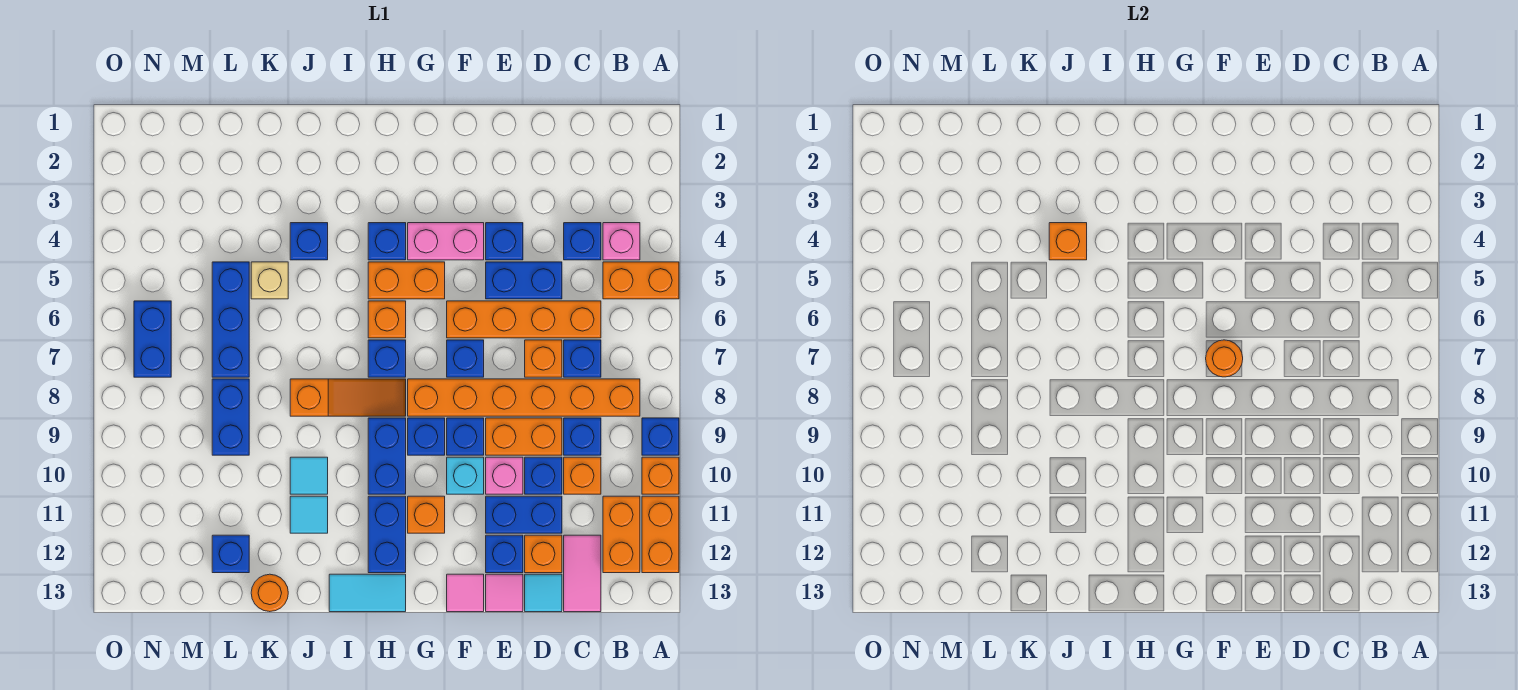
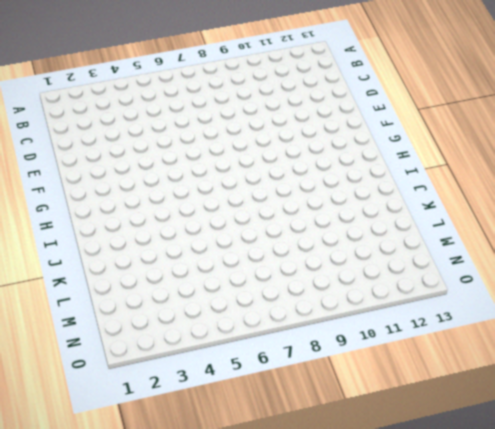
none -> orange 1x2 brick [603,262,679,299]
none -> blue 1x1 brick [642,418,679,455]
none -> orange 1x1 brick [642,457,679,494]
none -> orange 1x2 brick [642,496,679,573]

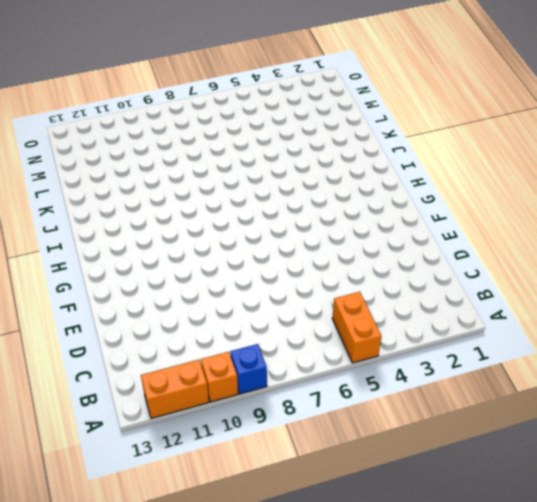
none -> pink 1x1 brick [603,223,640,260]
none -> orange 1x6 brick [408,379,640,416]
none -> orange 1x2 brick [603,496,640,573]
none -> blue 1x1 brick [564,223,601,260]

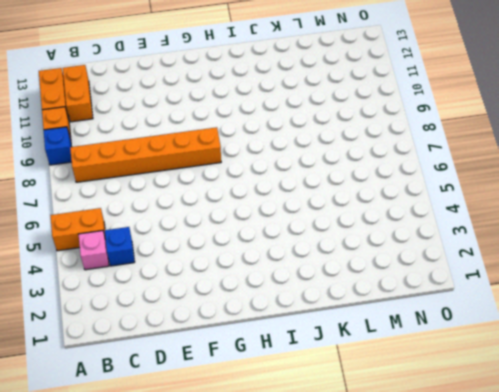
none -> orange 1x4 brick [447,301,601,338]
none -> blue 1x1 brick [564,340,601,377]
none -> blue 1x1 brick [564,418,601,455]
none -> orange 1x1 brick [564,457,601,494]

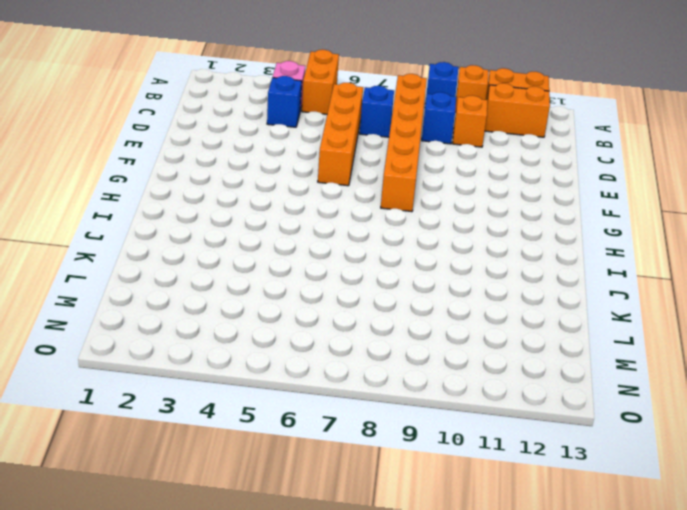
none -> pink 1x2 tile [564,535,601,612]
none -> blue 1x2 brick [486,262,562,299]
none -> orange 1x1 brick [525,340,562,377]
none -> orange 1x2 brick [486,418,562,455]

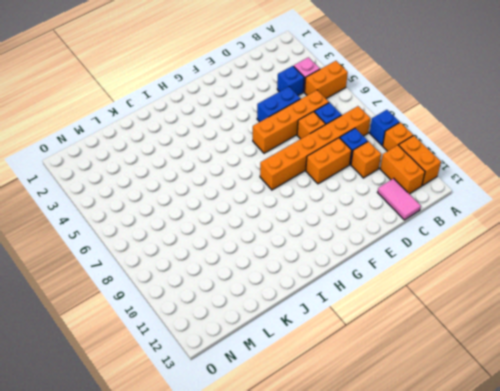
none -> blue 1x1 brick [525,457,562,494]
none -> blue 1x2 brick [486,496,562,533]
none -> orange 1x1 brick [525,535,562,573]
none -> cyan 1x1 tile [525,574,562,612]

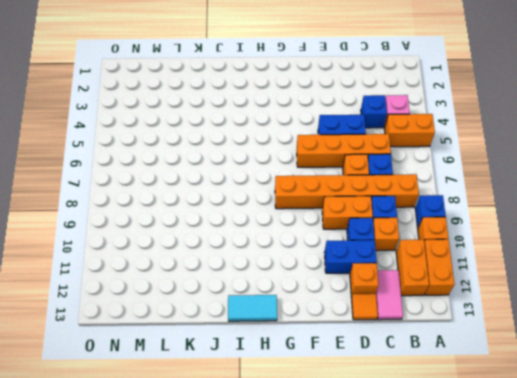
orange 1x1 tile [351,294,378,320] -> cyan 1x1 tile [525,574,562,612]
none -> blue 1x1 brick [486,223,523,260]
none -> pink 1x1 brick [486,457,523,494]
none -> blue 1x1 brick [486,535,523,573]
none -> pink 1x1 tile [486,574,523,612]

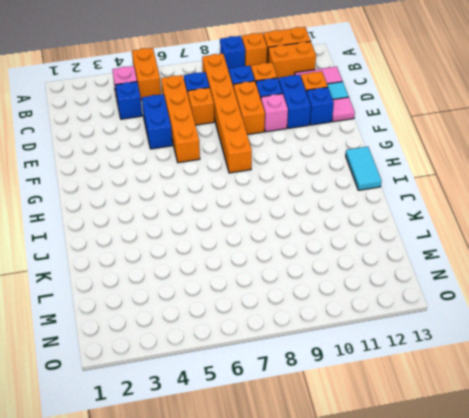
none -> blue 1x1 brick [486,223,523,260]
none -> pink 1x2 brick [408,223,484,260]
none -> blue 1x1 brick [447,340,484,377]
none -> blue 1x1 brick [447,418,484,455]

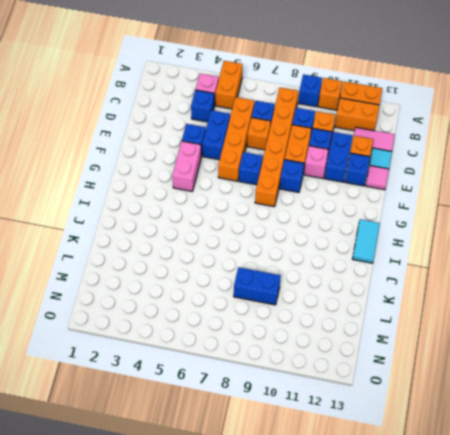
none -> cyan 1x1 brick [447,457,484,494]
none -> pink 1x1 tile [447,574,484,612]
none -> orange 1x2 brick [368,262,445,299]
none -> blue 1x1 brick [408,418,445,455]

